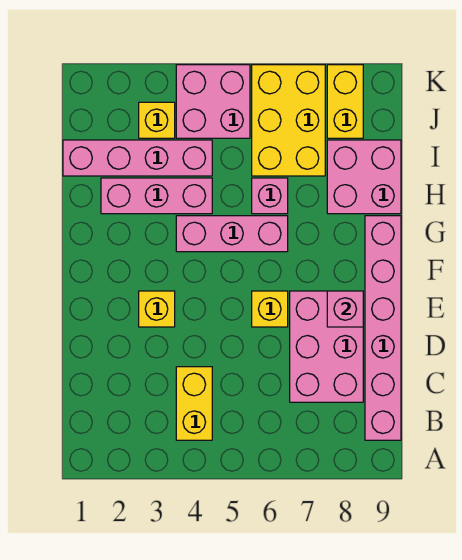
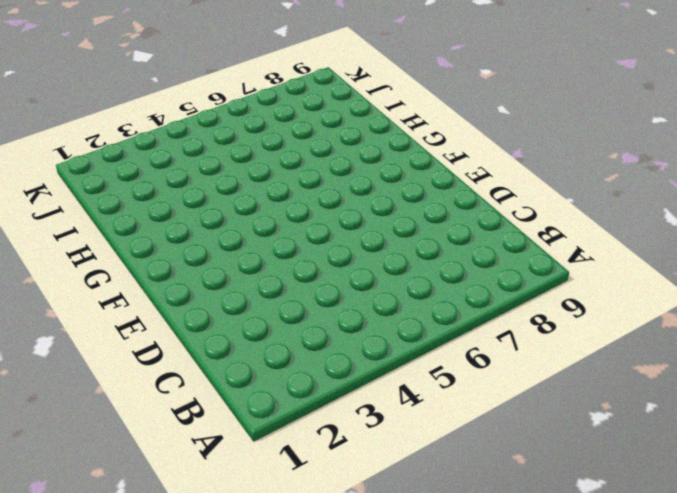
none -> yellow 1x2 brick [176,367,212,440]
none -> pink 1x6 brick [365,216,401,440]
none -> pink 2x3 brick [290,291,363,402]

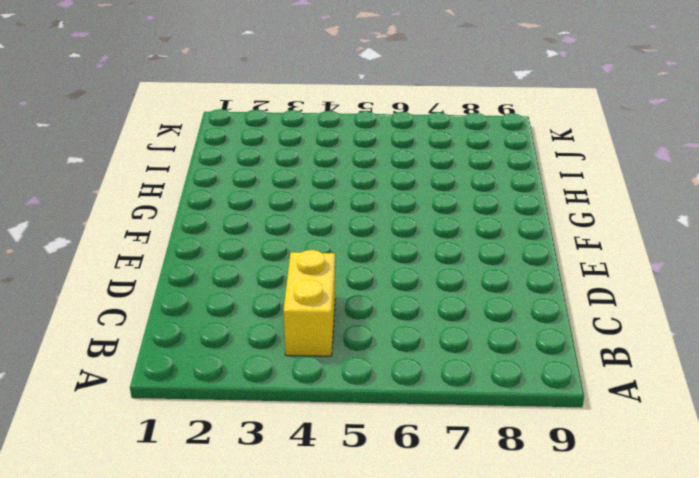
none -> pink 1x6 brick [365,216,401,440]
none -> pink 2x3 brick [290,291,363,402]
none -> yellow 1x1 brick [139,291,175,327]

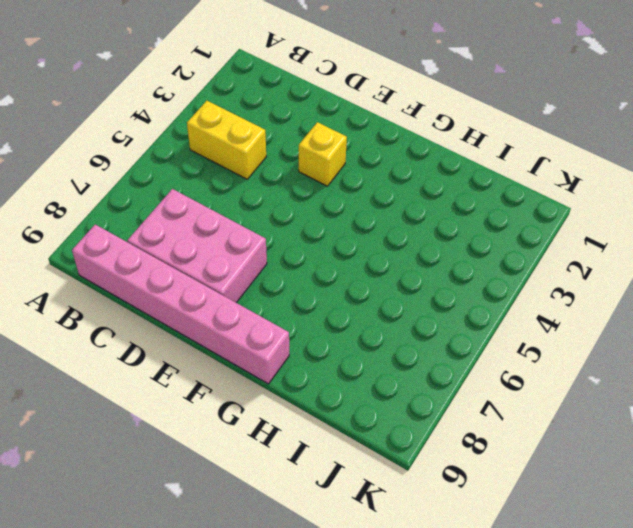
none -> yellow 1x1 brick [252,291,288,327]
none -> pink 1x3 brick [176,216,288,252]
none -> pink 1x3 brick [101,178,212,214]

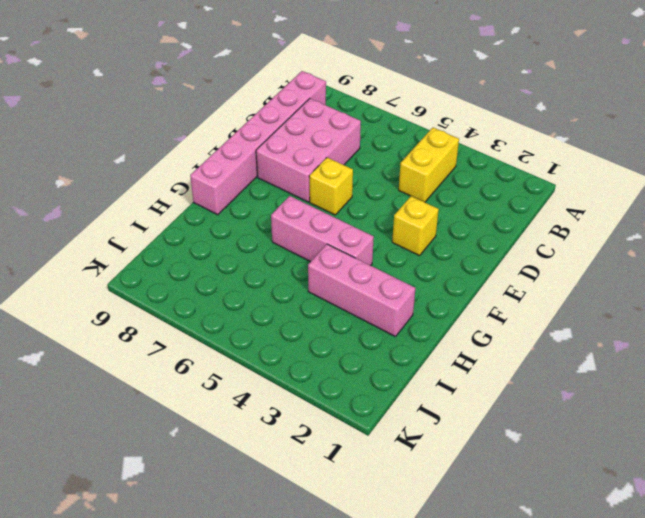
none -> pink 1x1 brick [252,178,288,214]
none -> pink 2x2 brick [327,140,401,214]
none -> pink 1x4 brick [63,140,212,176]

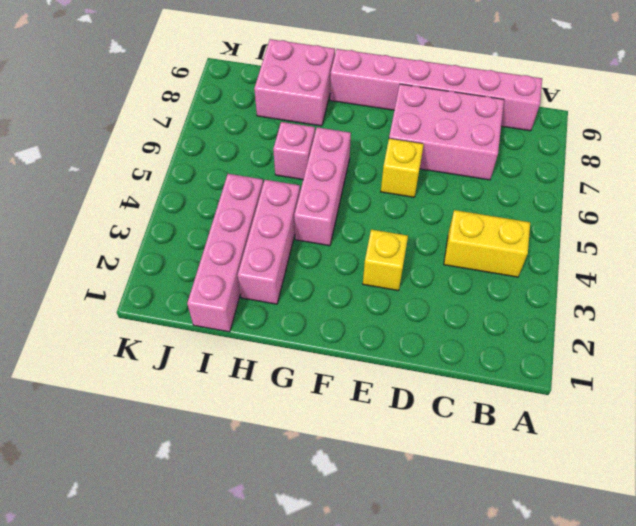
none -> yellow 2x3 brick [252,65,325,176]
none -> yellow 1x1 brick [139,102,175,138]
none -> pink 2x2 brick [176,65,250,138]

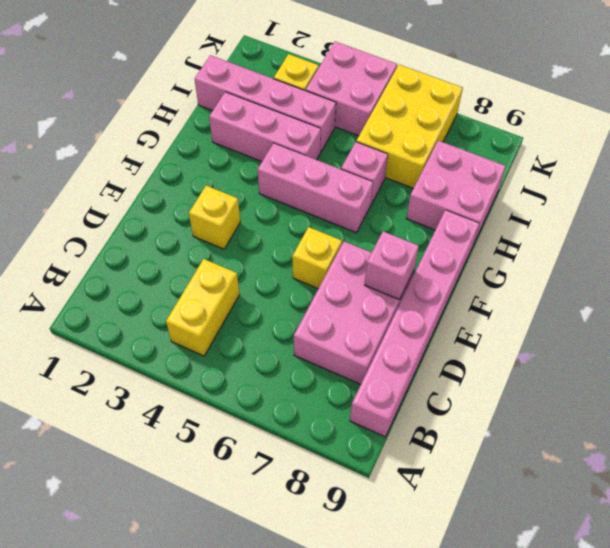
none -> yellow 1x2 brick [327,65,363,138]

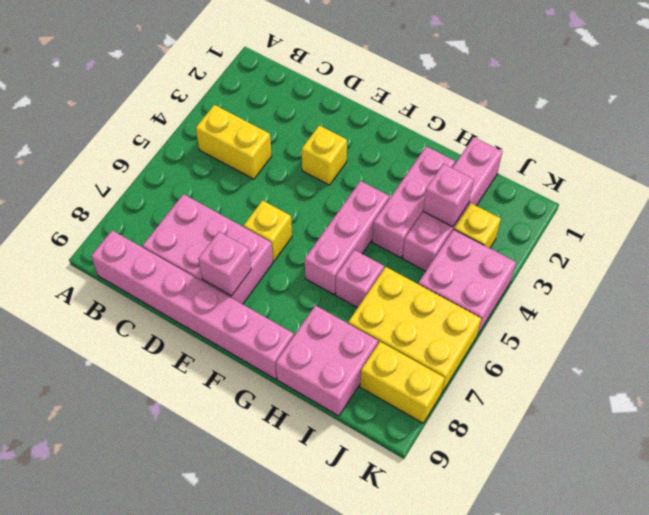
pink 1x1 brick [423,164,474,227] -> none

